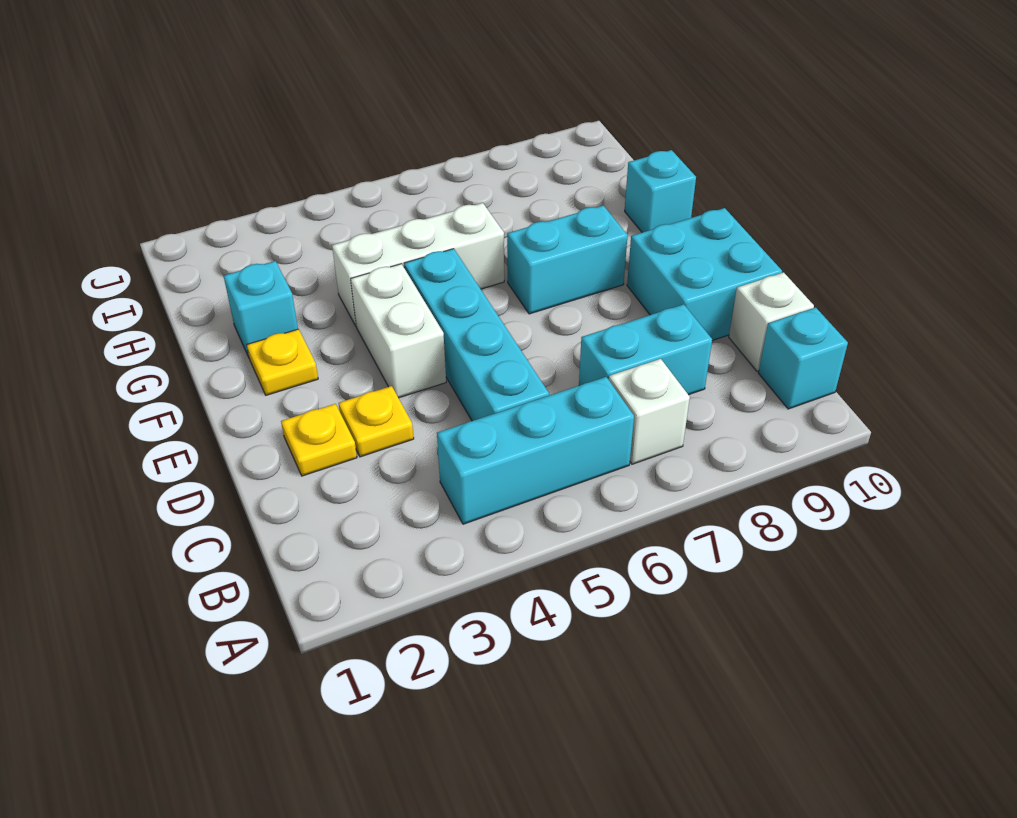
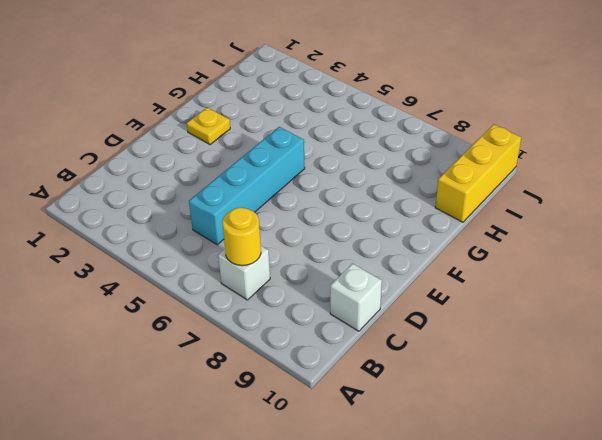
yellow 1x1 round brick [222,207,261,266] -> none
yellow 1x3 brick [435,124,521,222] -> none
none -> cyan 1x3 brick [437,377,634,524]
none -> cyan 1x1 brick [758,307,848,409]
none -> cyan 1x2 brick [579,304,712,395]

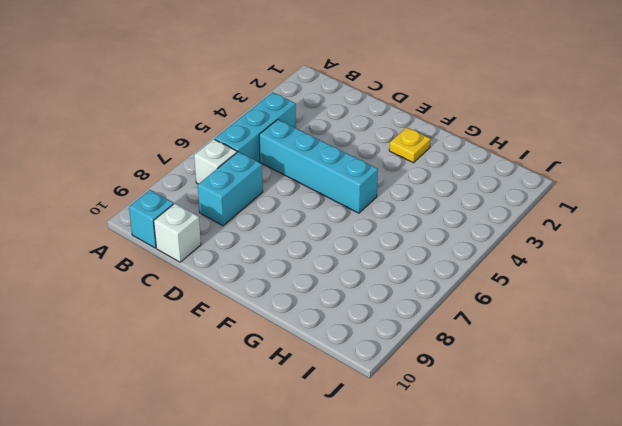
none -> yellow 1x1 plate [281,404,357,476]
none -> yellow 1x1 plate [339,386,414,457]
none -> cyan 2x2 brick [627,208,782,340]

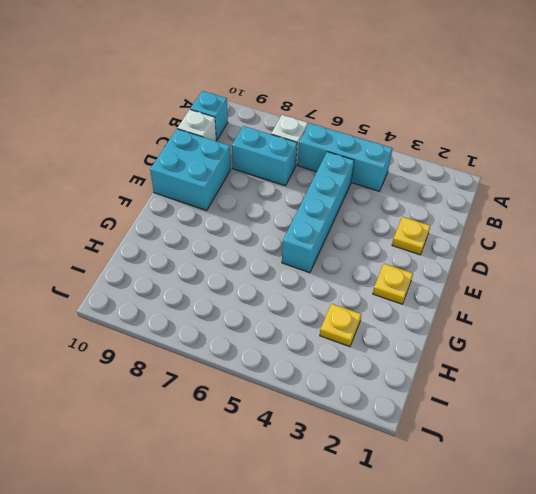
yellow 1x1 plate [320,304,362,347] -> yellow 1x1 plate moved to [339,386,414,457]
none -> white 1x2 brick [351,264,446,398]
none -> cyan 1x2 brick [507,205,628,314]
none -> cyan 1x1 brick [223,261,298,357]

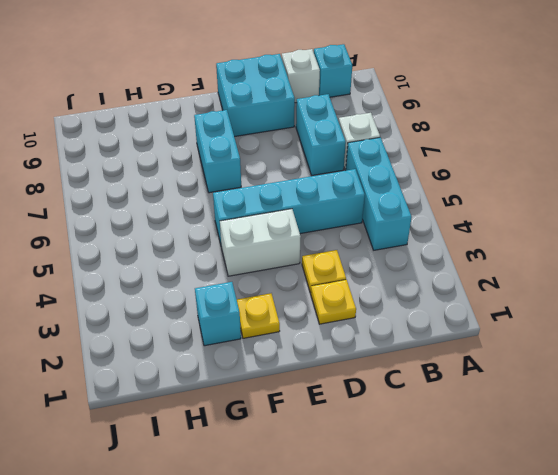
none -> white 1x3 brick [332,203,504,326]
none -> cyan 1x1 brick [625,150,696,232]

